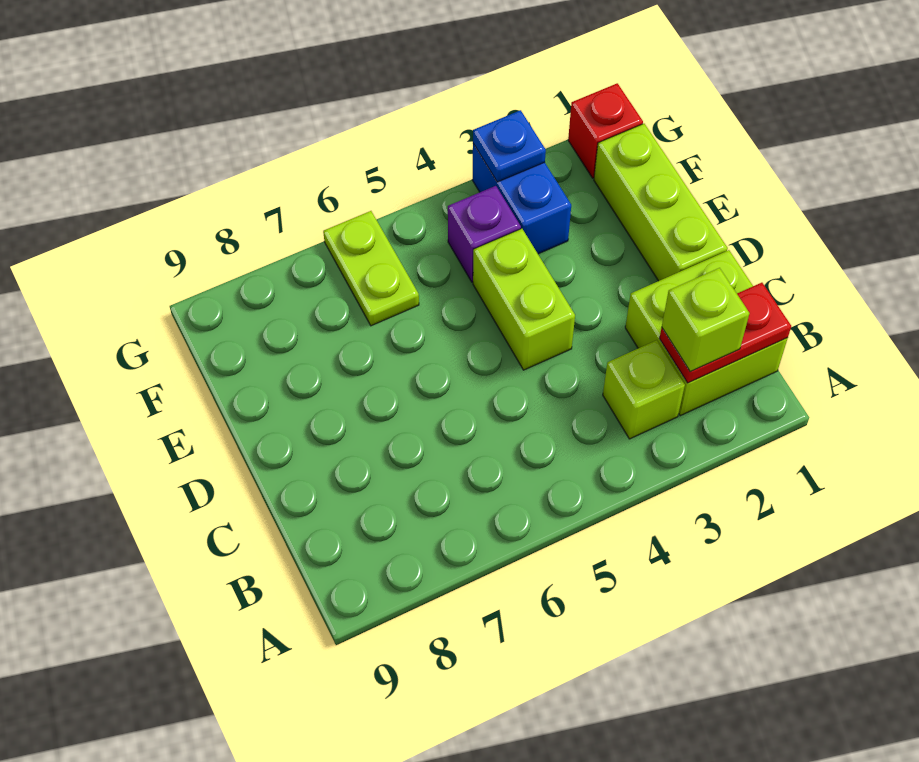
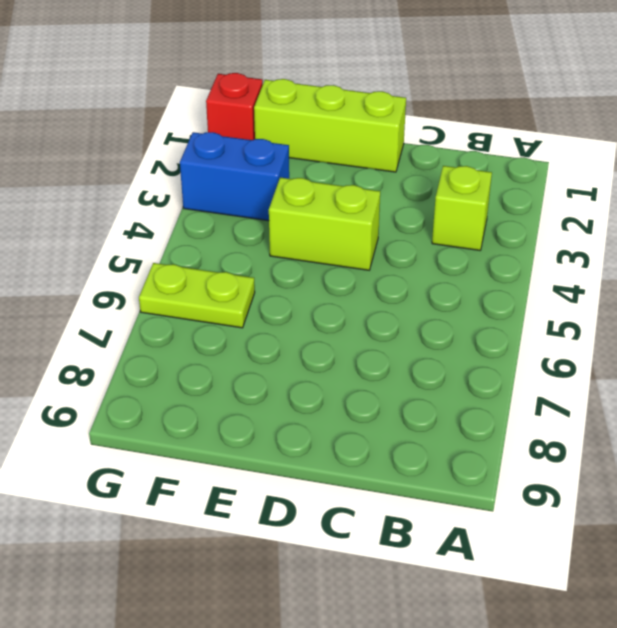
none -> lime 2x2 brick [625,250,788,416]
none -> purple 1x1 brick [448,186,521,282]

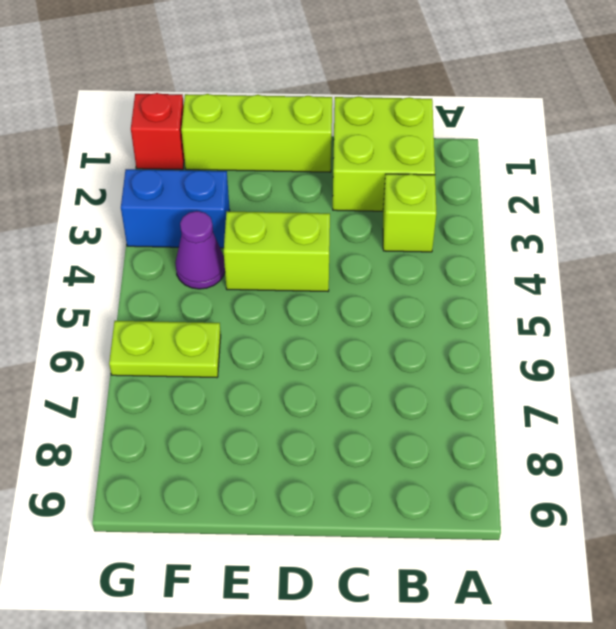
purple 1x1 cone [175,211,225,289] -> purple 1x1 brick [448,186,521,282]
none -> red 1x2 plate [659,283,791,383]
none -> blue 1x1 plate [473,110,546,182]

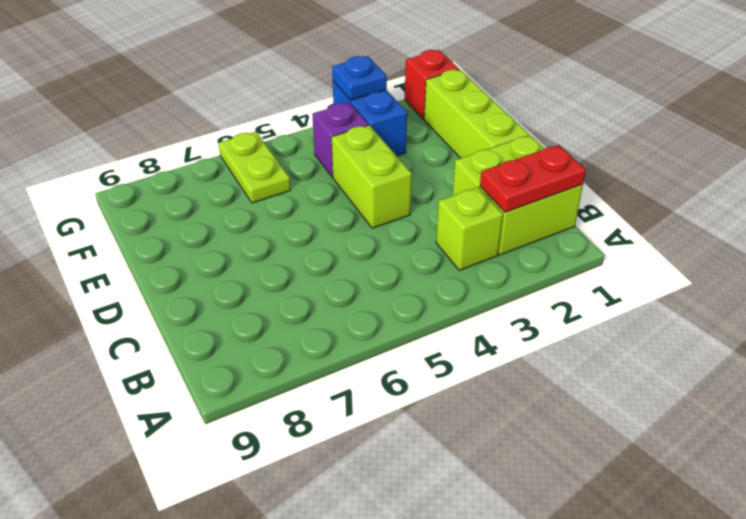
none -> lime 1x1 brick [662,268,750,372]

